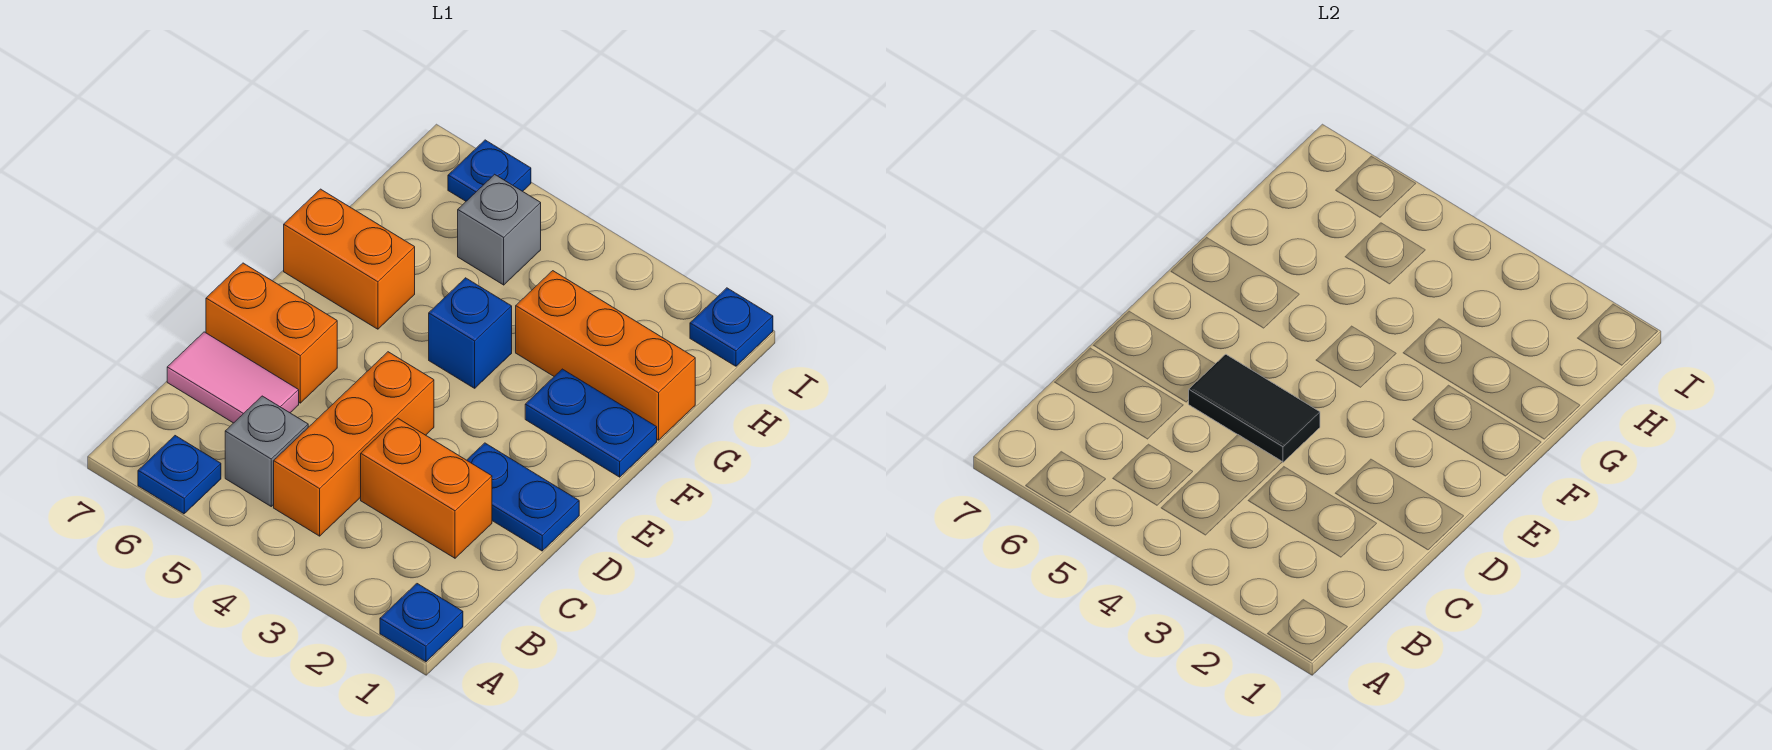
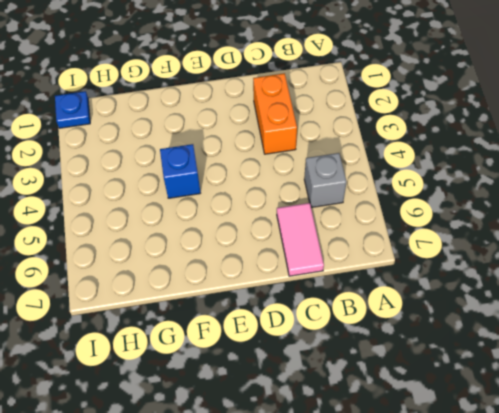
none -> blue 1x1 plate [380,584,463,662]
none -> blue 1x1 plate [138,436,221,514]
none -> orange 1x3 brick [274,352,434,536]

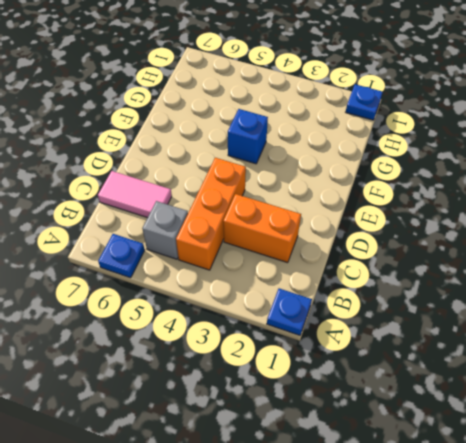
none -> blue 1x2 plate [467,443,579,551]
none -> orange 1x2 brick [206,263,337,403]
none -> blue 1x2 plate [525,369,657,477]

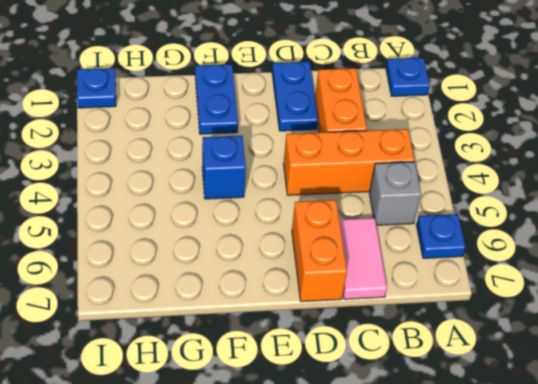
none -> orange 1x2 brick [284,189,415,329]
none -> orange 1x3 brick [516,271,695,440]
none -> grey 1x1 brick [458,174,541,285]

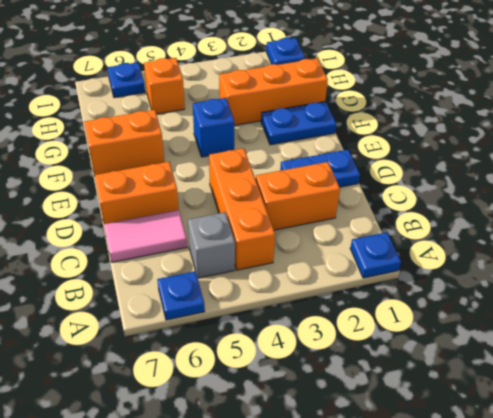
orange 1x1 brick [144,58,185,114] -> grey 1x1 brick [458,174,541,285]
none -> black 1x2 tile [1189,354,1320,462]

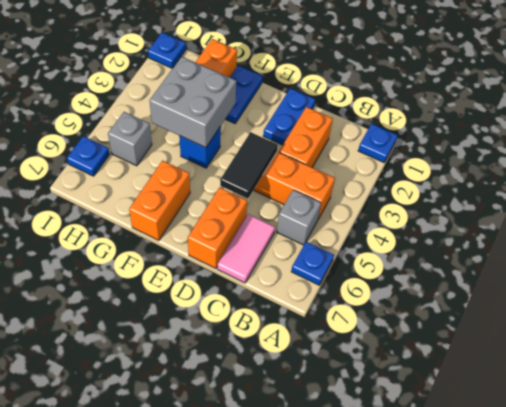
grey 2x2 brick [150,56,236,148] -> none

